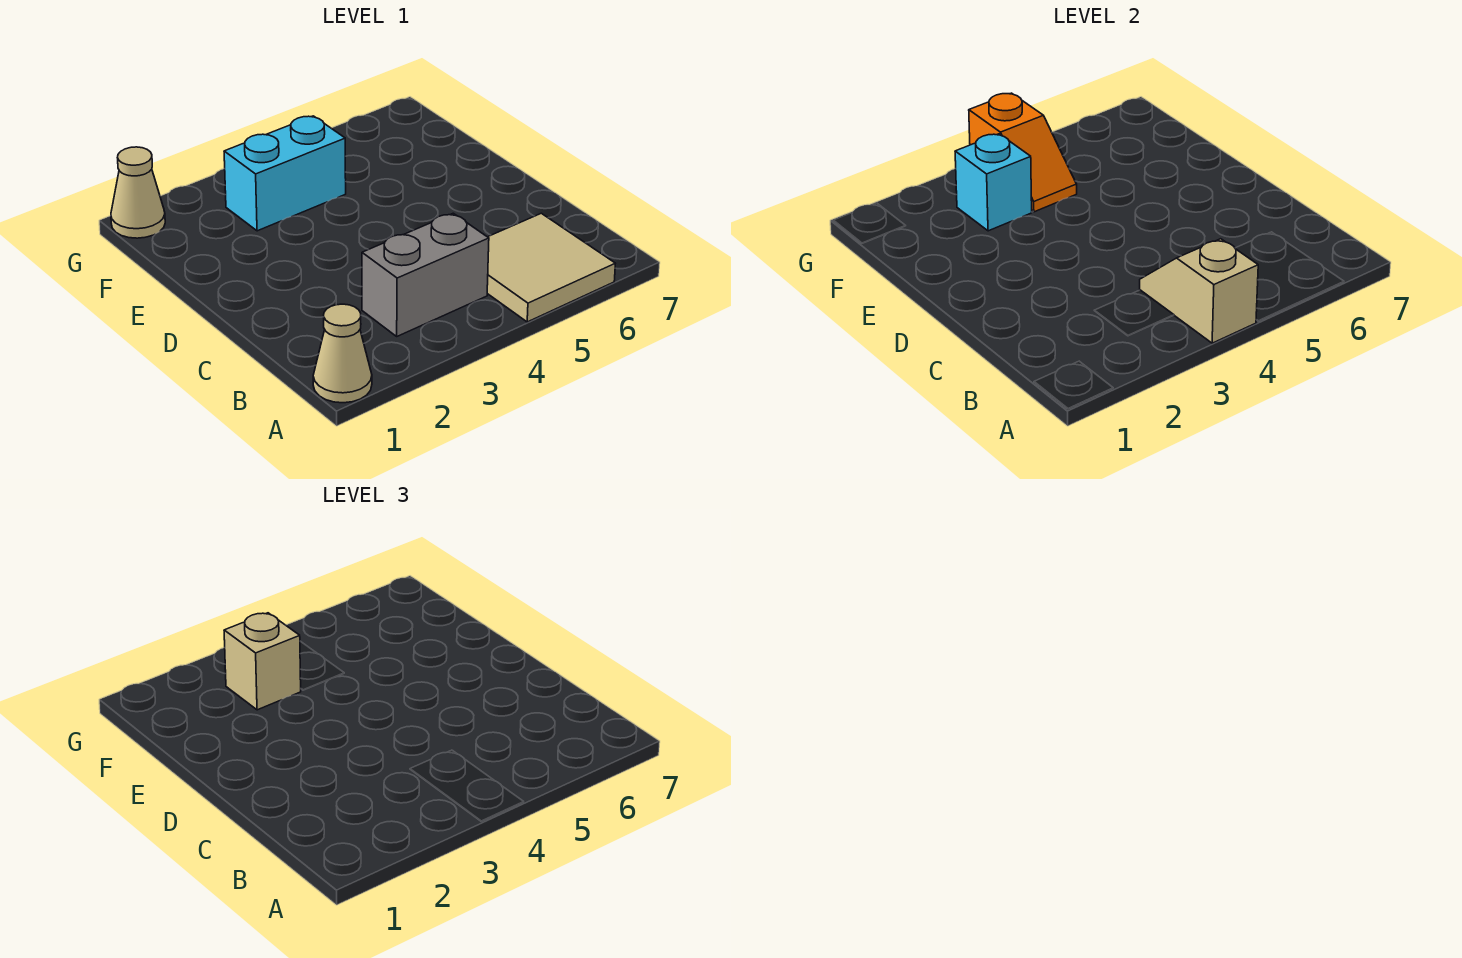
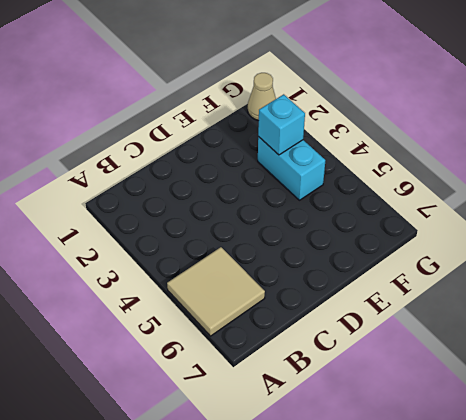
none -> tan 1x1 cone [313,304,372,403]
none -> grey 1x2 brick [362,213,489,336]

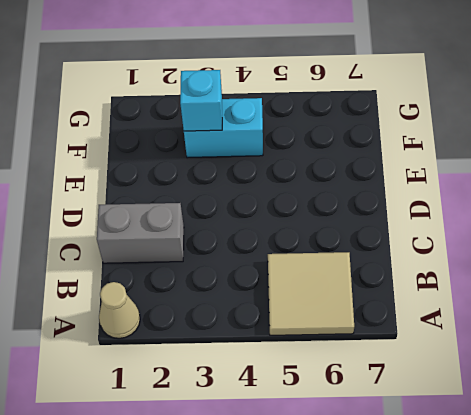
grey 1x2 brick [97,203,184,263] -> grey 1x2 brick moved to [362,213,489,336]
none -> tan 1x1 cone [111,147,165,238]
none -> tan 1x2 slope [1140,239,1258,343]

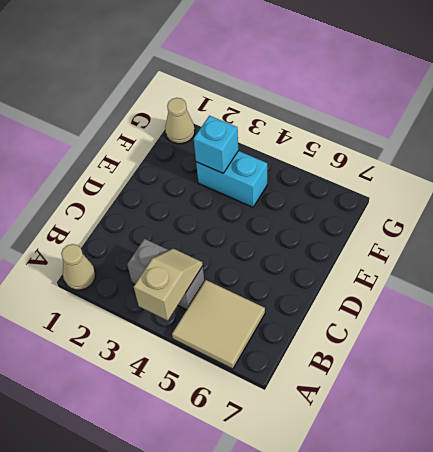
none -> orange 1x2 slope [969,93,1077,212]
none -> tan 1x1 brick [224,613,301,710]

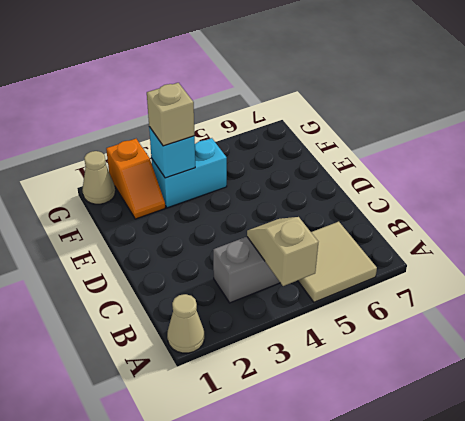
orange 1x2 slope [106,139,165,219] -> orange 1x2 slope moved to [969,93,1077,212]

